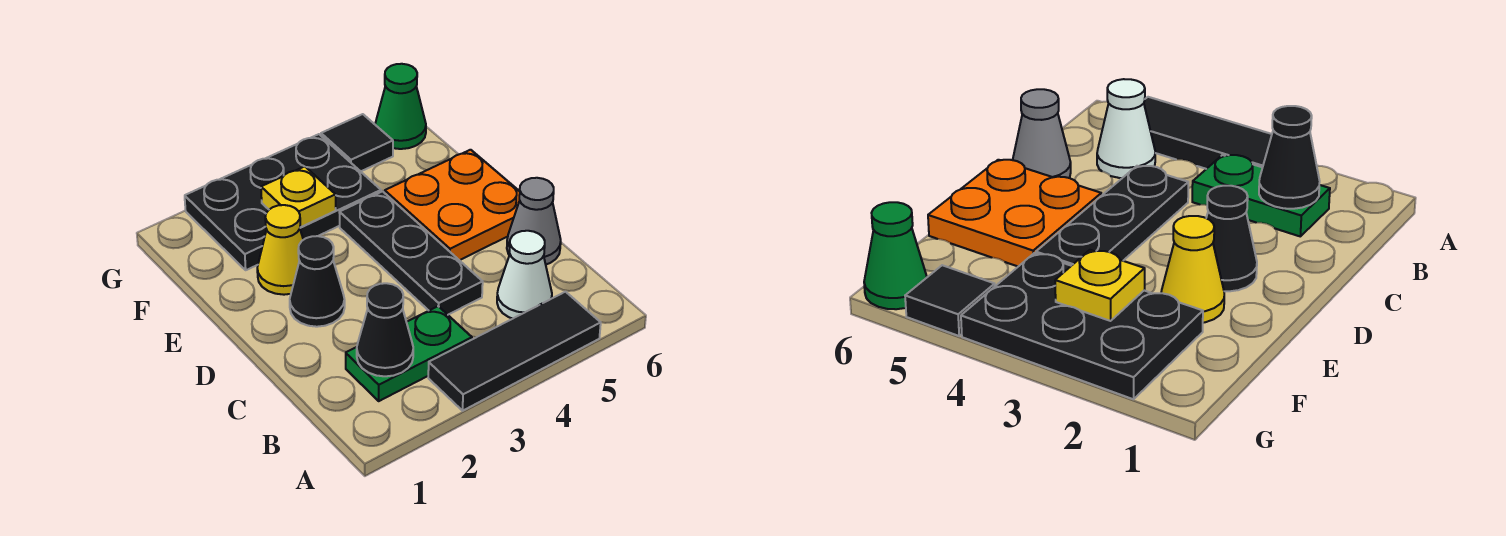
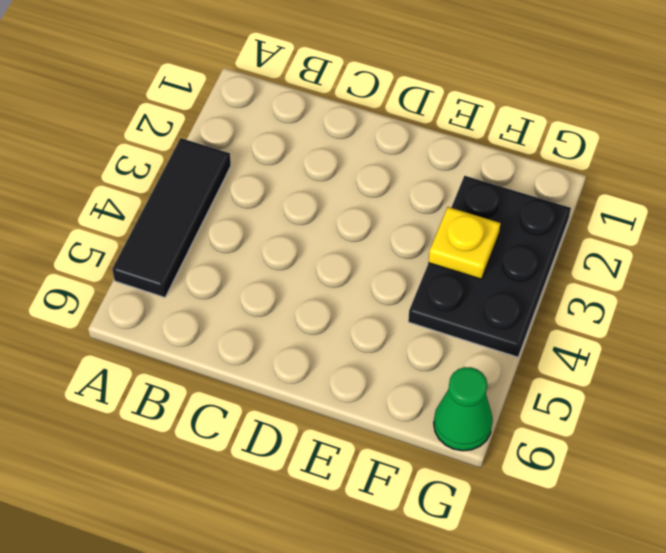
none -> green 1x2 plate [346,306,472,401]
none -> white 1x1 cone [497,231,552,319]
none -> black 1x3 plate [339,191,483,315]

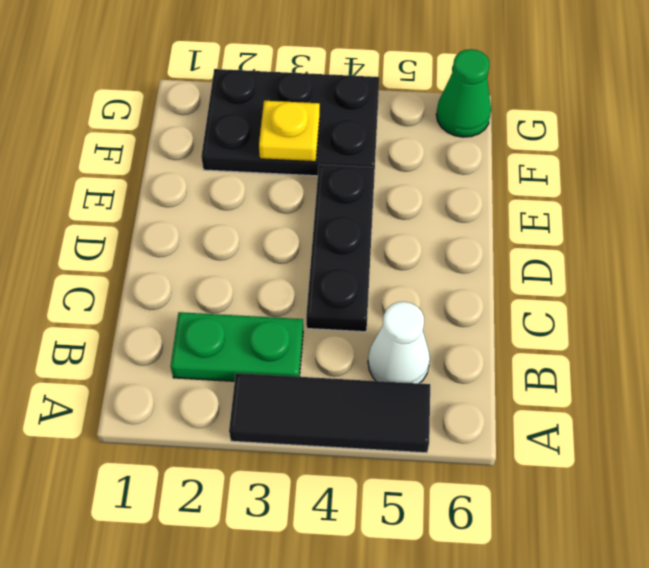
none -> grey 1x1 cone [507,178,561,264]
none -> black 1x1 cone [290,236,345,327]
none -> orange 2x2 plate [385,150,520,260]

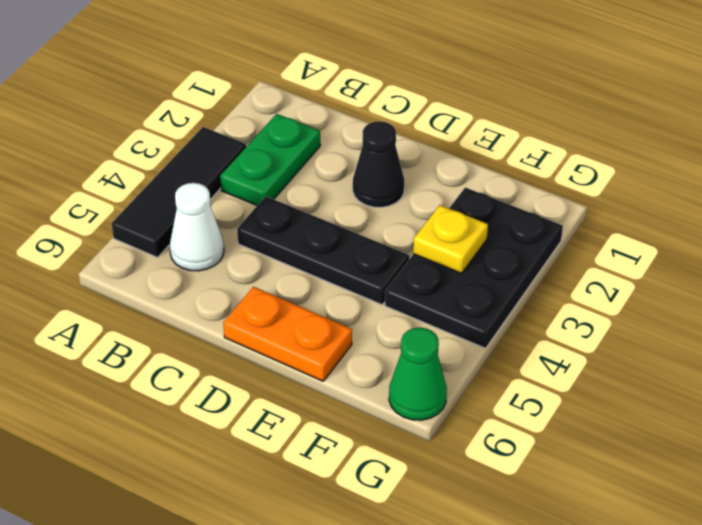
orange 1x2 plate [223,287,352,381] -> orange 2x2 plate [385,150,520,260]
none -> grey 1x1 cone [507,178,561,264]
none -> yellow 1x1 cone [257,205,303,295]
none -> black 1x1 tile [321,114,393,171]

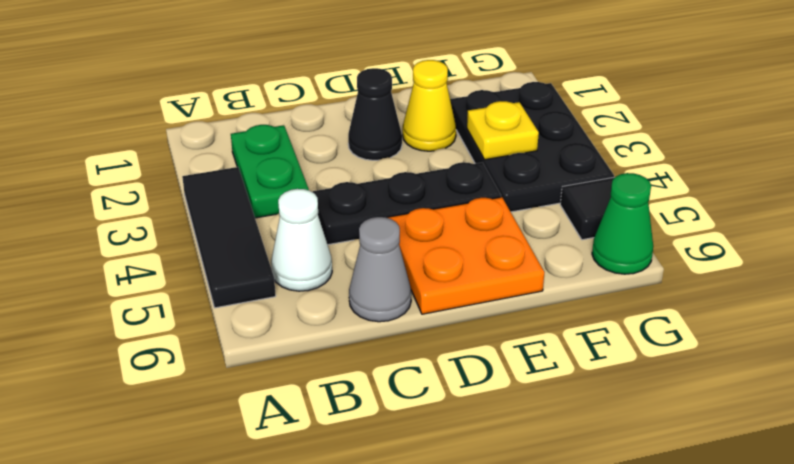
none -> black 1x1 cone [357,283,413,376]

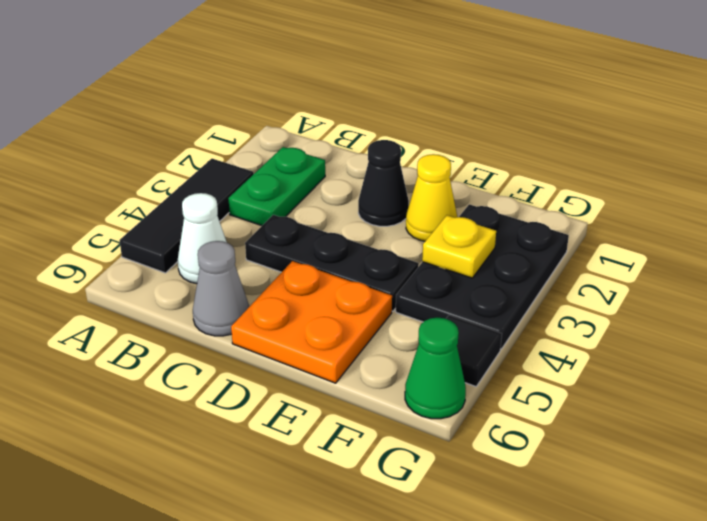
none -> black 1x1 cone [357,283,413,376]

